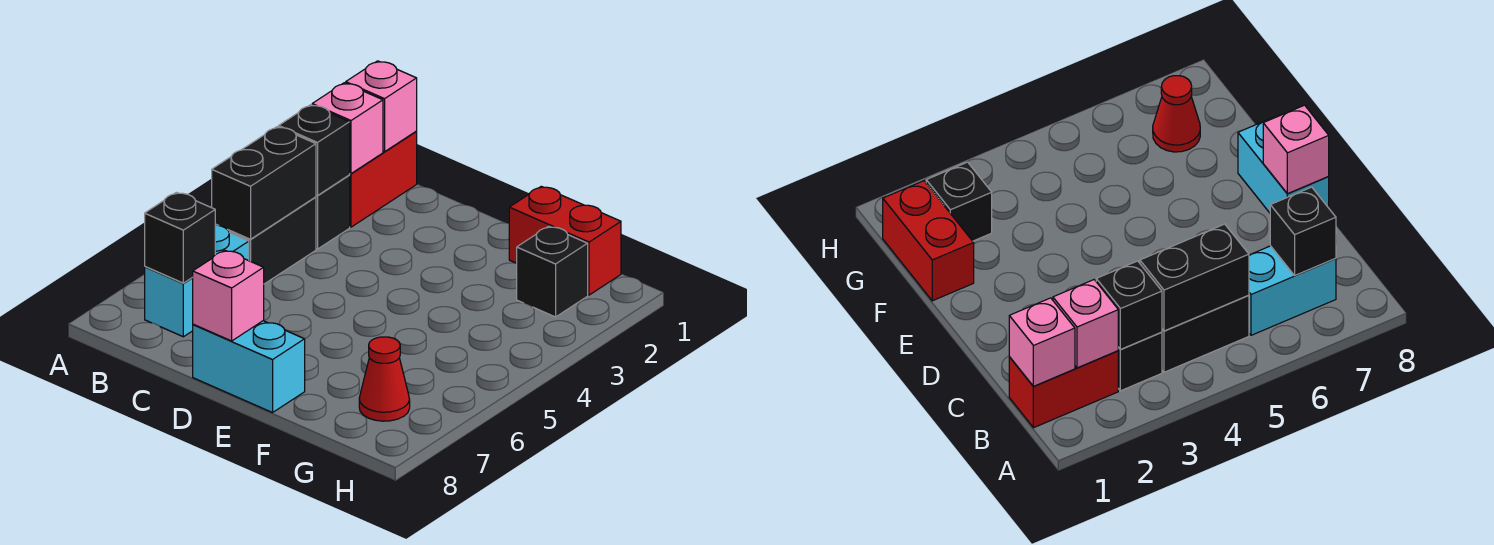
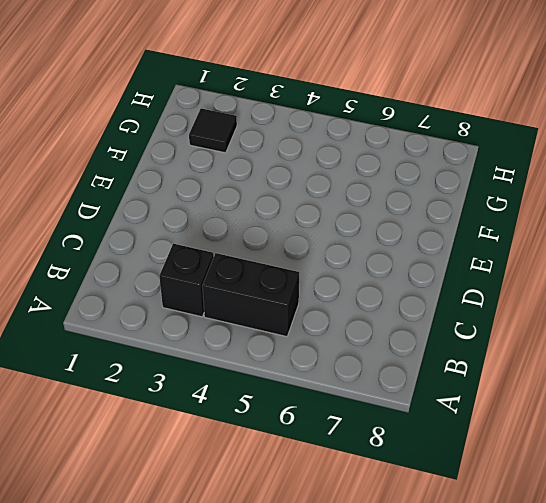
black 1x1 tile [189,108,237,153] -> black 1x1 brick [517,226,588,317]
none -> red 1x2 brick [349,132,417,227]
none -> cyan 1x2 brick [145,225,249,337]
none -> cyan 1x2 brick [193,321,305,413]

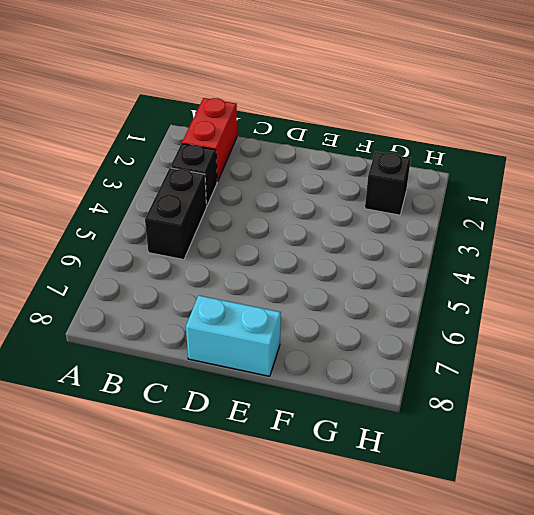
none -> cyan 1x2 brick [145,225,249,337]
none -> red 1x2 brick [509,186,621,295]
none -> red 1x1 cone [359,337,410,421]

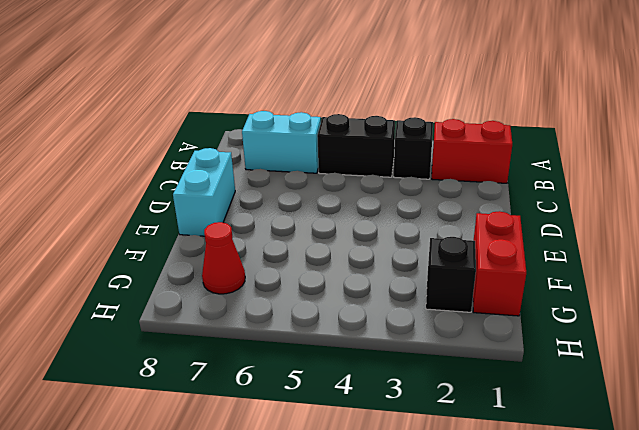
none -> pink 1x1 brick [346,61,417,152]
none -> pink 1x1 brick [312,83,383,173]
none -> black 1x1 brick [279,105,350,195]

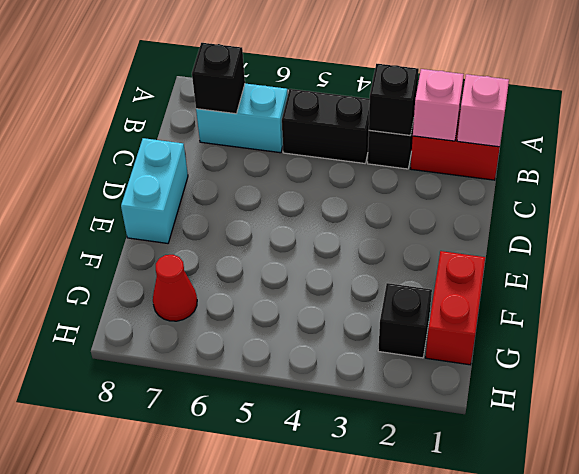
none -> black 1x2 brick [212,127,316,239]
none -> pink 1x1 brick [193,250,264,341]

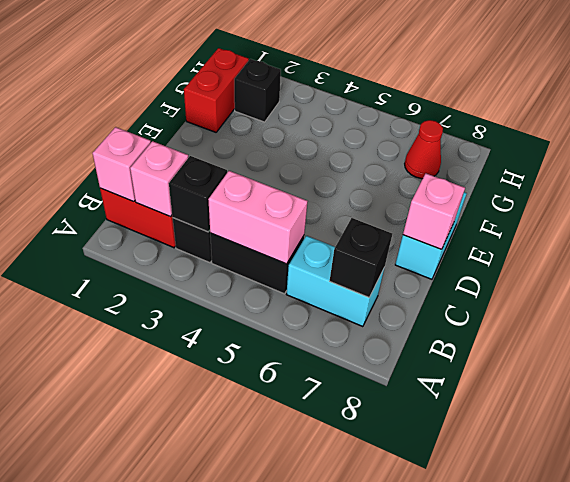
pink 1x2 brick [208,171,308,264] -> black 1x2 brick [212,127,316,239]

